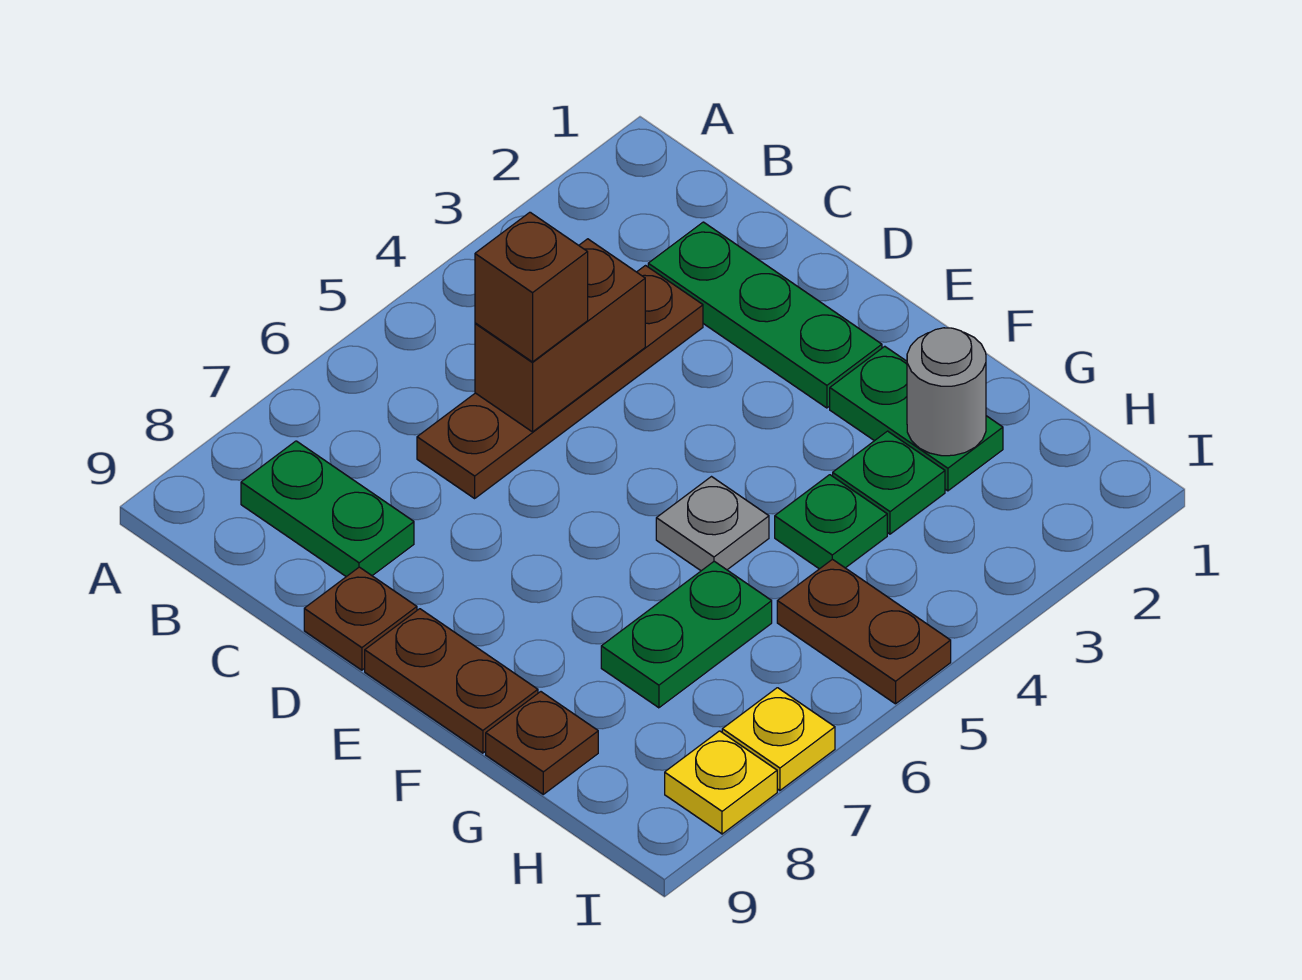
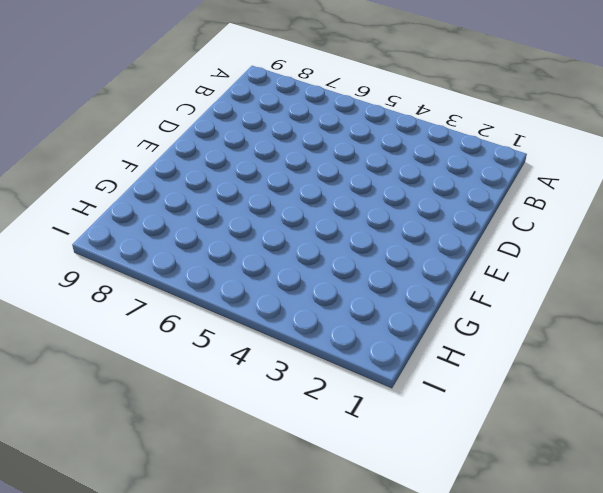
none -> green 1x2 plate [241,441,414,577]
none -> green 1x3 plate [648,222,882,408]
none -> brown 1x4 plate [417,266,703,498]

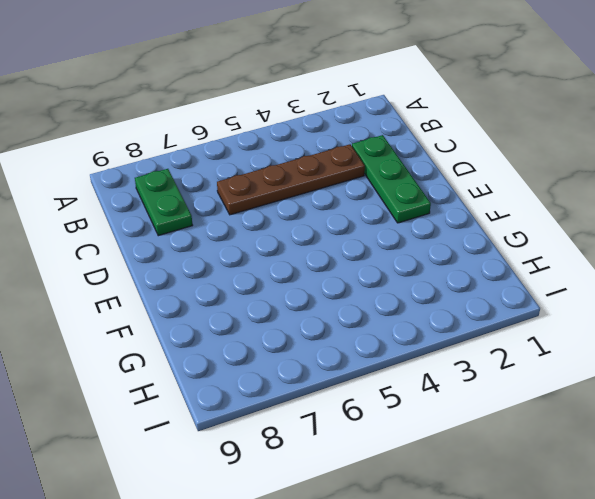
none -> brown 1x1 plate [304,567,417,670]
none -> brown 1x2 plate [365,609,538,753]
none -> green 1x2 plate [830,346,1003,491]

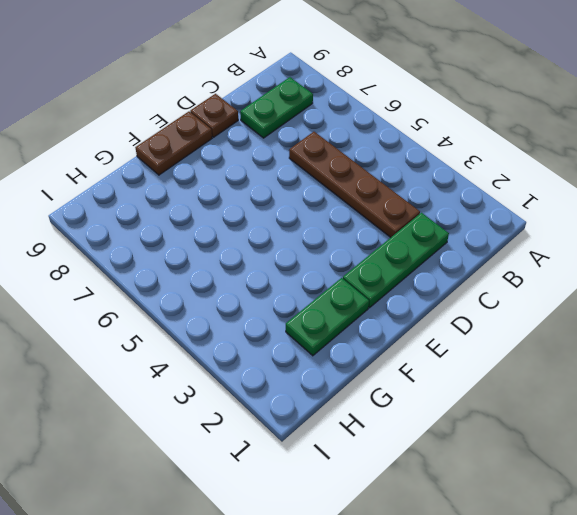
none -> grey 1x1 plate [656,477,769,571]
none -> green 1x1 plate [833,431,945,534]
none -> green 1x1 plate [775,475,887,569]

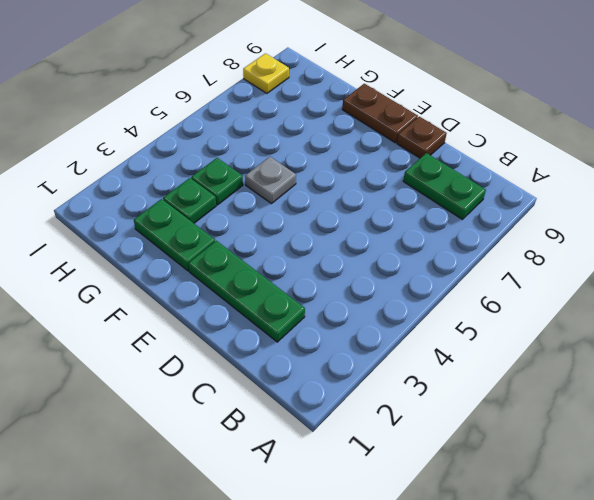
none -> brown 1x4 plate [417,266,703,498]
none -> green 1x2 plate [601,561,772,708]
none -> brown 1x1 plate [486,692,598,794]

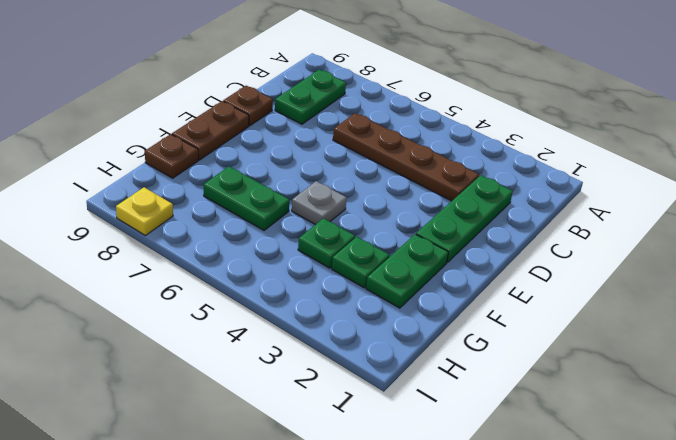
none -> brown 1x2 plate [777,559,951,704]
none -> yellow 1x1 plate [722,688,835,791]
none -> brown 1x2 brick [475,239,645,432]

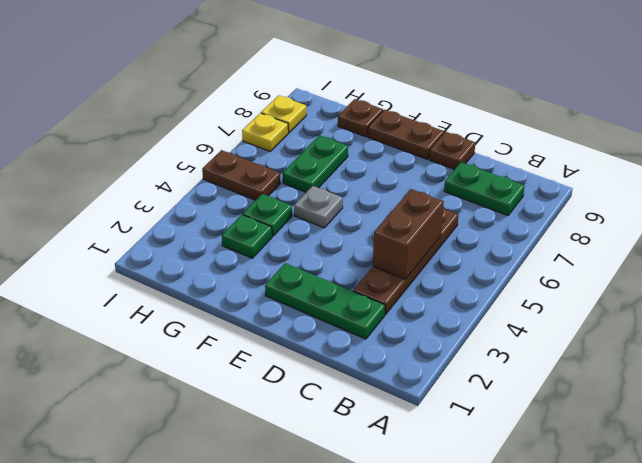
none -> green 1x2 plate [830,346,1003,491]
none -> grey 1x1 round brick [907,328,986,456]
none -> brown 1x1 brick [475,212,588,362]

